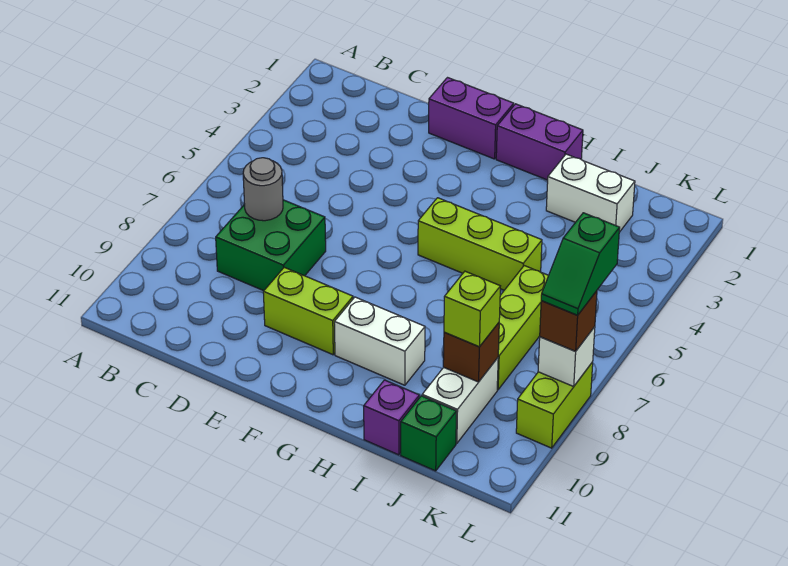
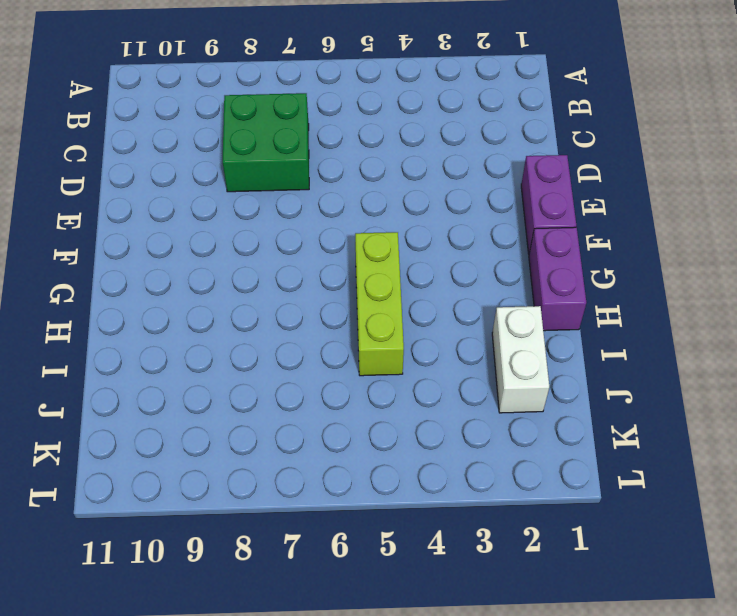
none -> lime 1x2 brick [263,267,353,355]
none -> white 1x2 brick [334,297,425,385]
none -> purple 1x1 brick [364,380,419,455]

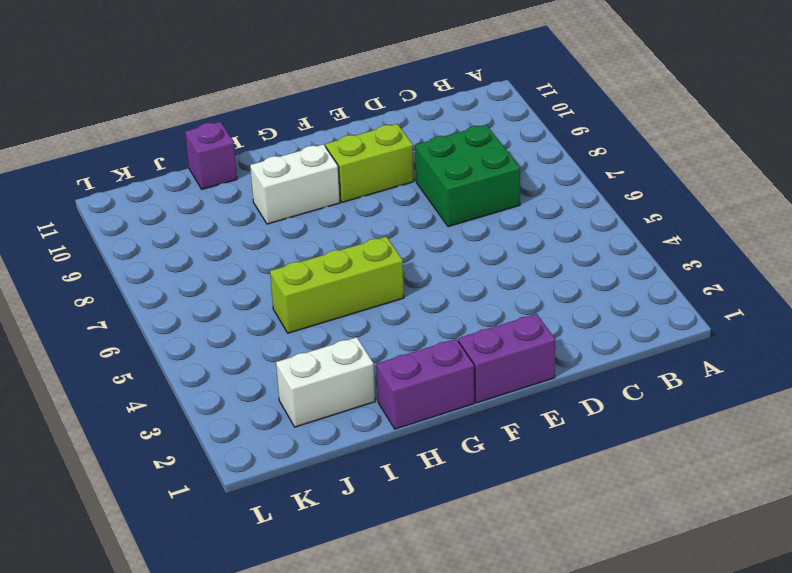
none -> lime 1x3 brick [497,266,549,390]
none -> white 1x2 brick [422,358,498,444]
none -> green 1x1 brick [401,396,457,471]

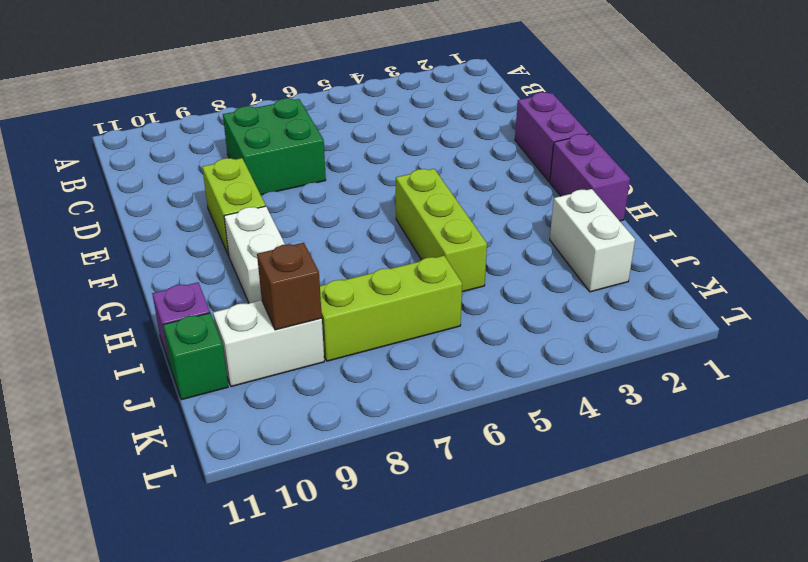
none -> lime 1x2 brick [516,362,593,448]
none -> grey 1x1 round brick [243,158,283,221]
none -> white 1x1 brick [538,327,595,386]

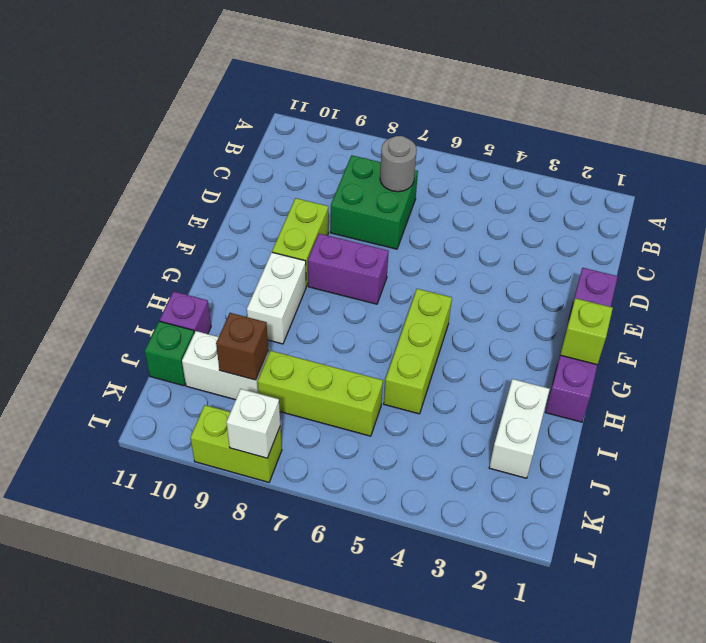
purple 1x2 brick [308,234,389,304] -> none
lime 1x1 brick [560,298,613,365] -> lime 1x1 brick moved to [444,271,500,347]
none -> brown 1x1 brick [540,291,597,351]
none -> green 1x2 slope [541,213,620,315]

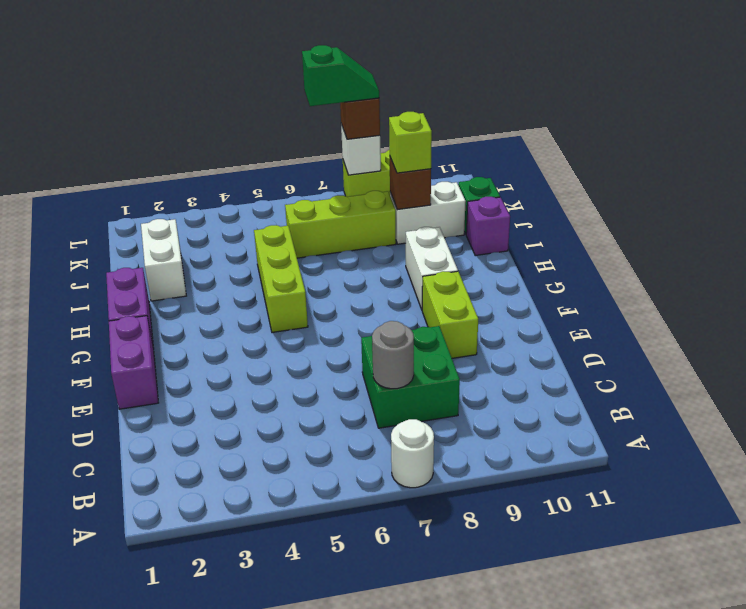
white 1x1 round brick [391,419,434,488] -> none

